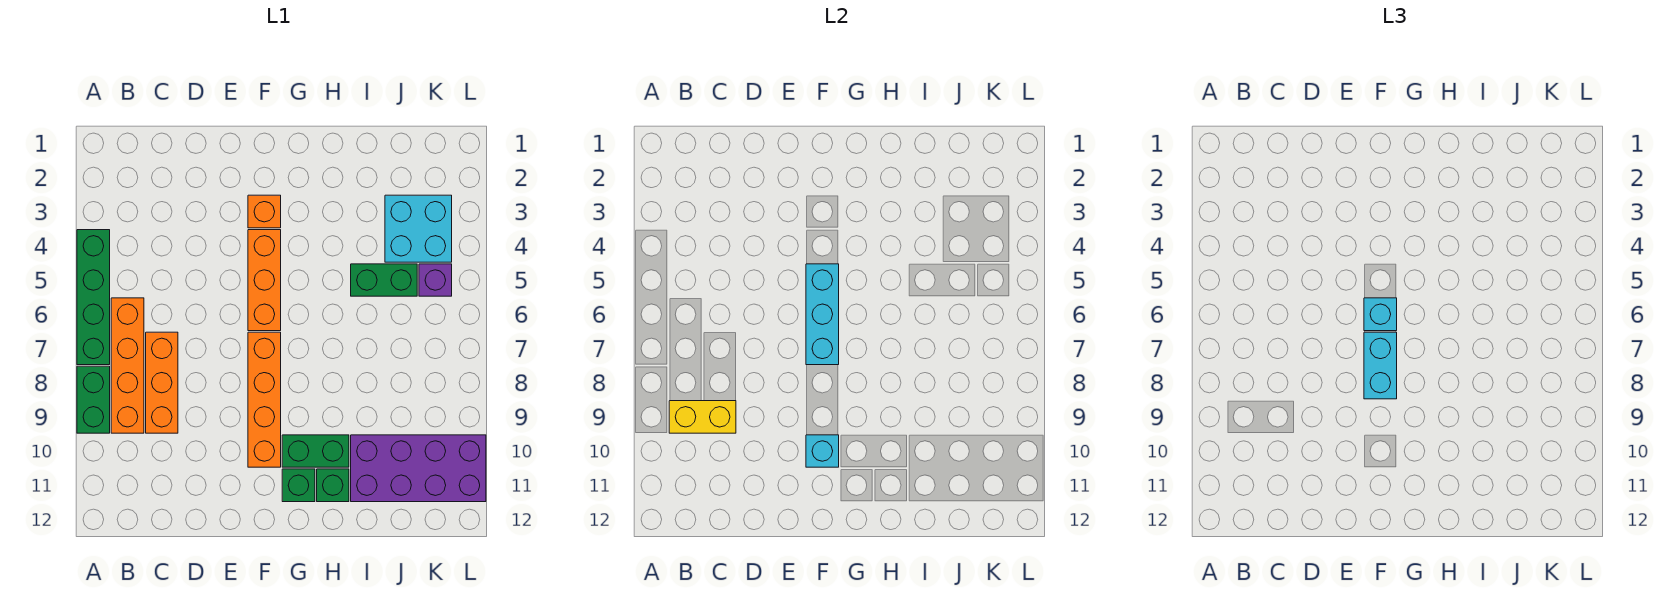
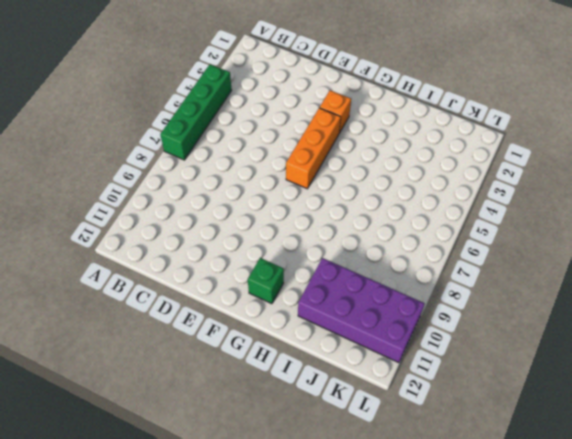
none -> green 1x2 brick [77,366,110,433]
none -> orange 1x4 brick [111,298,144,433]
none -> orange 1x3 brick [146,332,178,433]

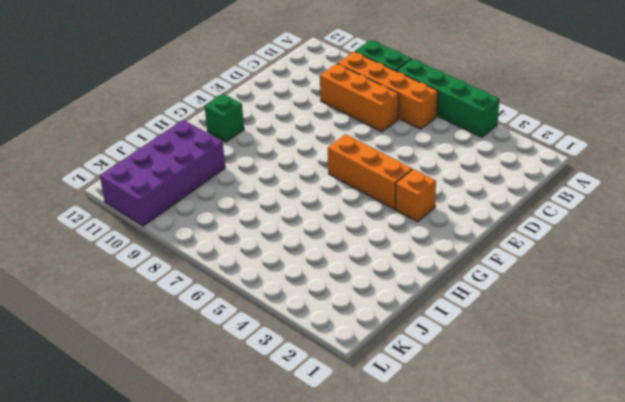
none -> orange 1x4 brick [248,332,281,467]
none -> green 1x2 brick [282,435,349,467]
none -> green 1x1 brick [317,469,349,502]

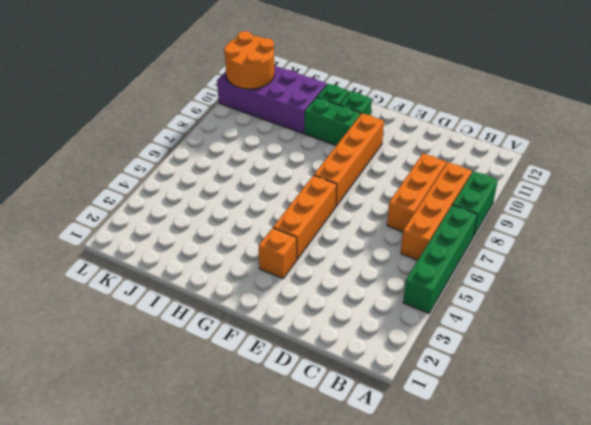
orange 2x2 round brick [224,31,274,89] -> none
none -> green 1x2 brick [351,264,417,296]
none -> cyan 2x2 brick [385,195,452,262]
none -> purple 1x1 brick [419,264,452,296]

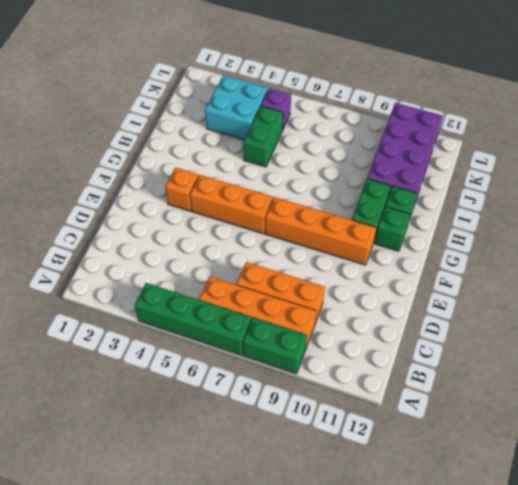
none -> yellow 1x2 brick [669,401,736,433]
none -> cyan 1x3 brick [806,264,839,365]
none -> cyan 1x1 brick [806,435,839,467]

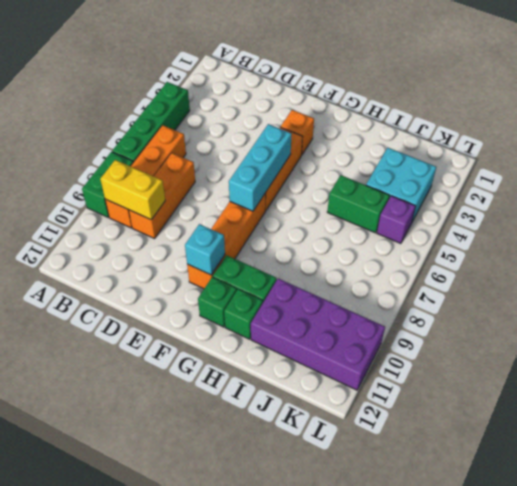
none -> cyan 1x1 brick [1364,298,1397,331]
none -> cyan 1x2 brick [1364,332,1397,399]

